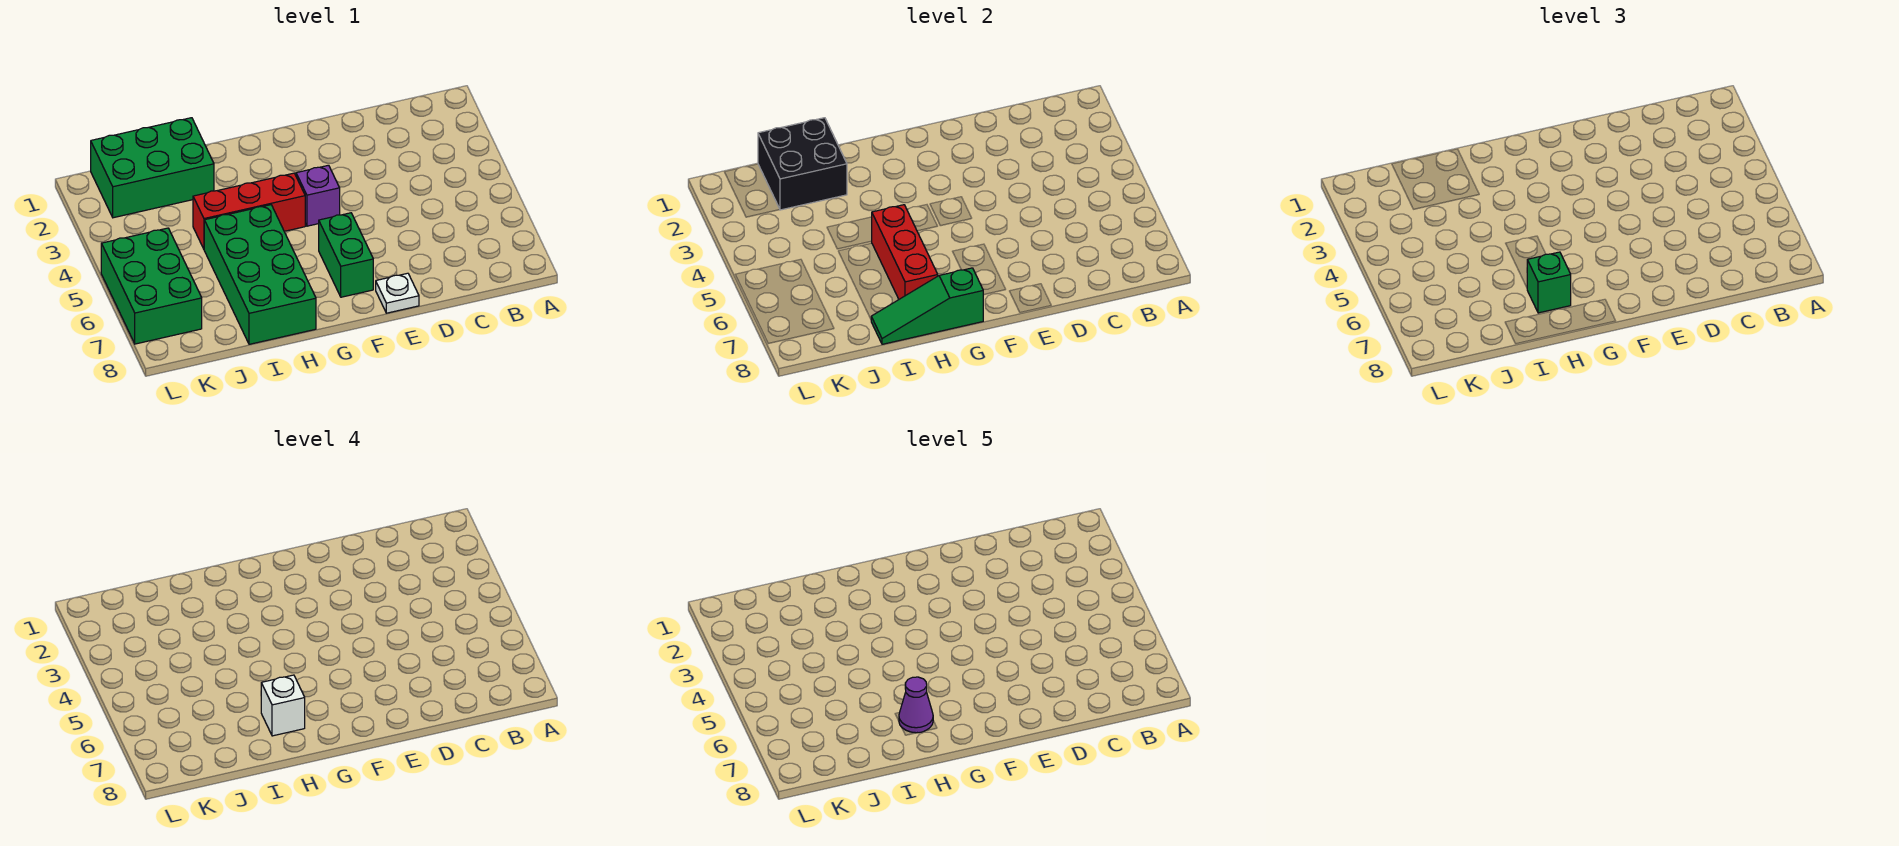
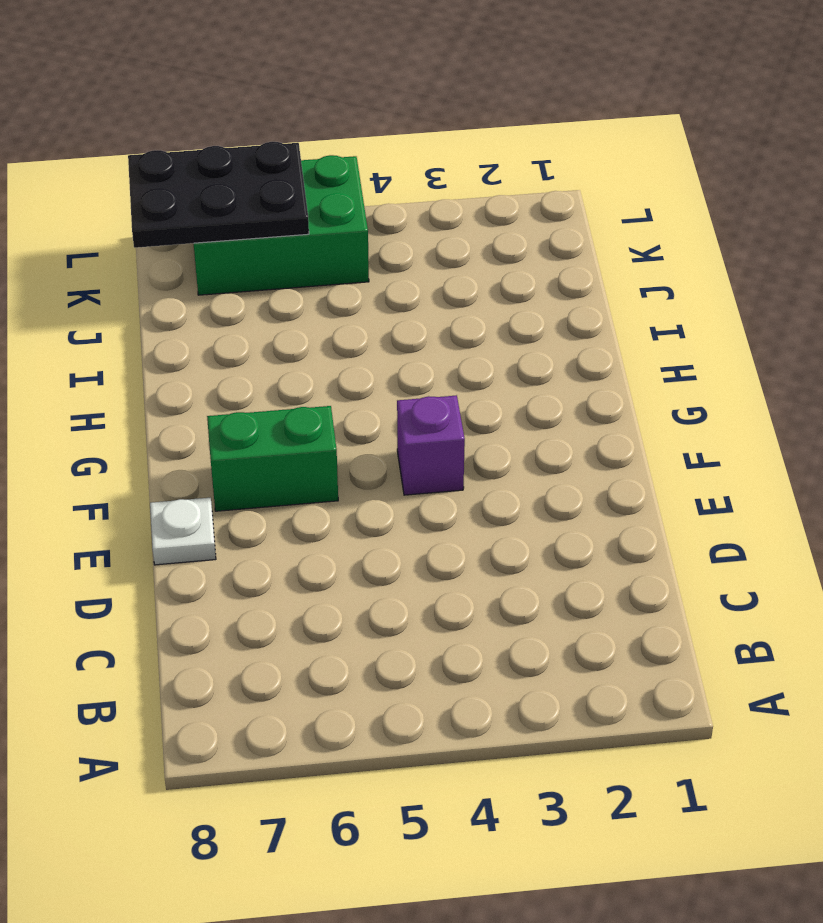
black 2x3 plate [128,142,309,248] -> none
none -> red 1x3 brick [193,173,305,249]
none -> green 2x4 brick [204,205,316,344]
none -> green 2x3 brick [91,118,214,218]

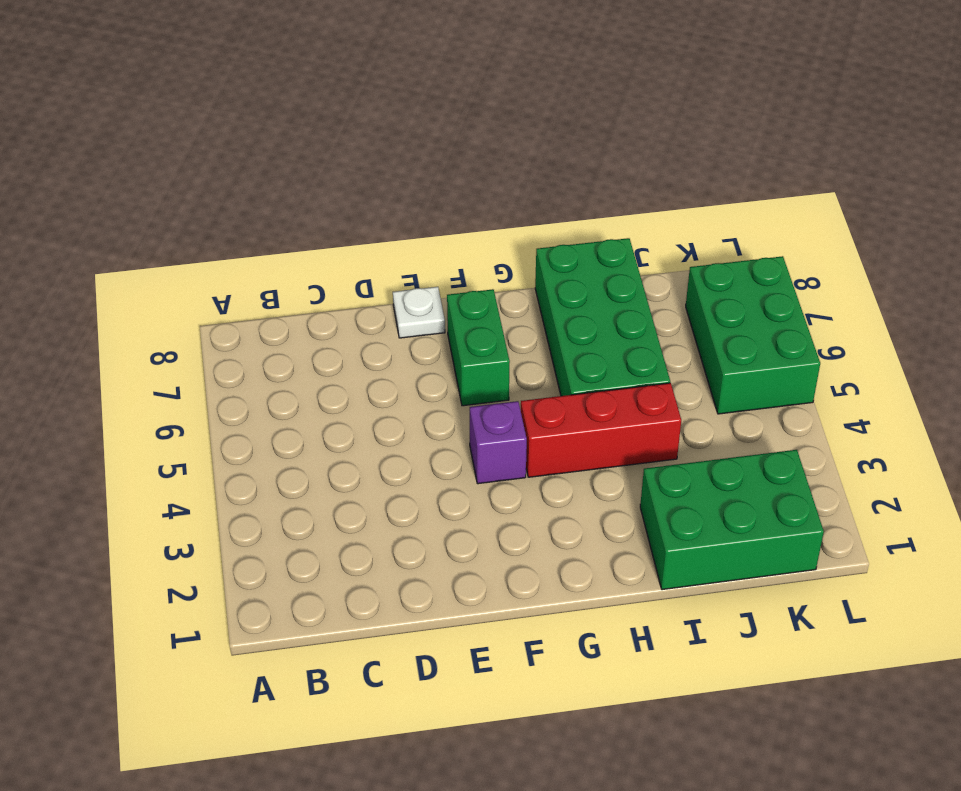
none -> green 1x3 slope [871,268,983,344]
none -> red 1x3 brick [872,205,938,299]
none -> black 2x2 brick [758,118,847,210]

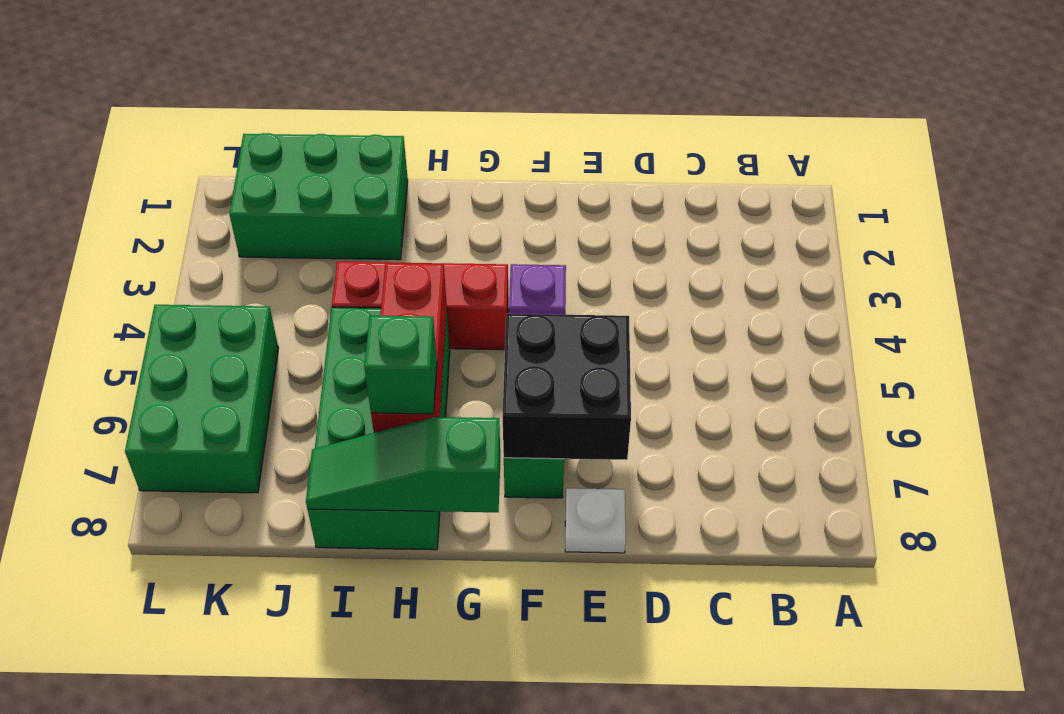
black 2x2 brick [503,314,631,460] -> black 2x2 brick moved to [758,118,847,210]
none -> white 1x1 brick [261,675,305,736]
none -> purple 1x1 cone [899,677,933,733]

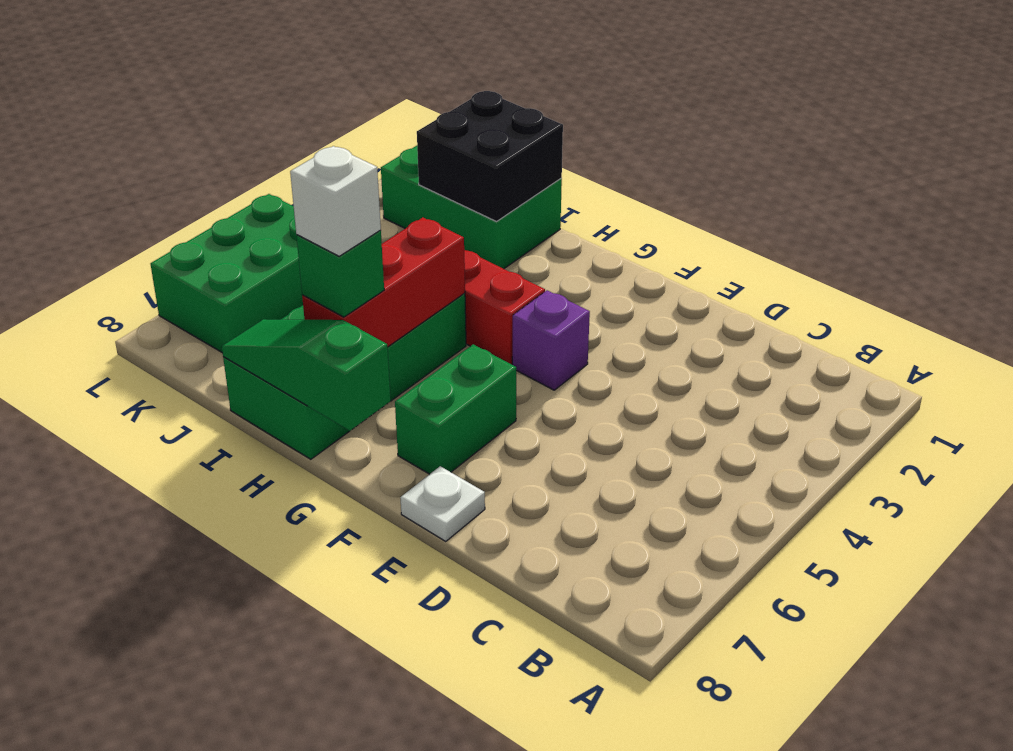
none -> purple 1x1 cone [899,677,933,733]

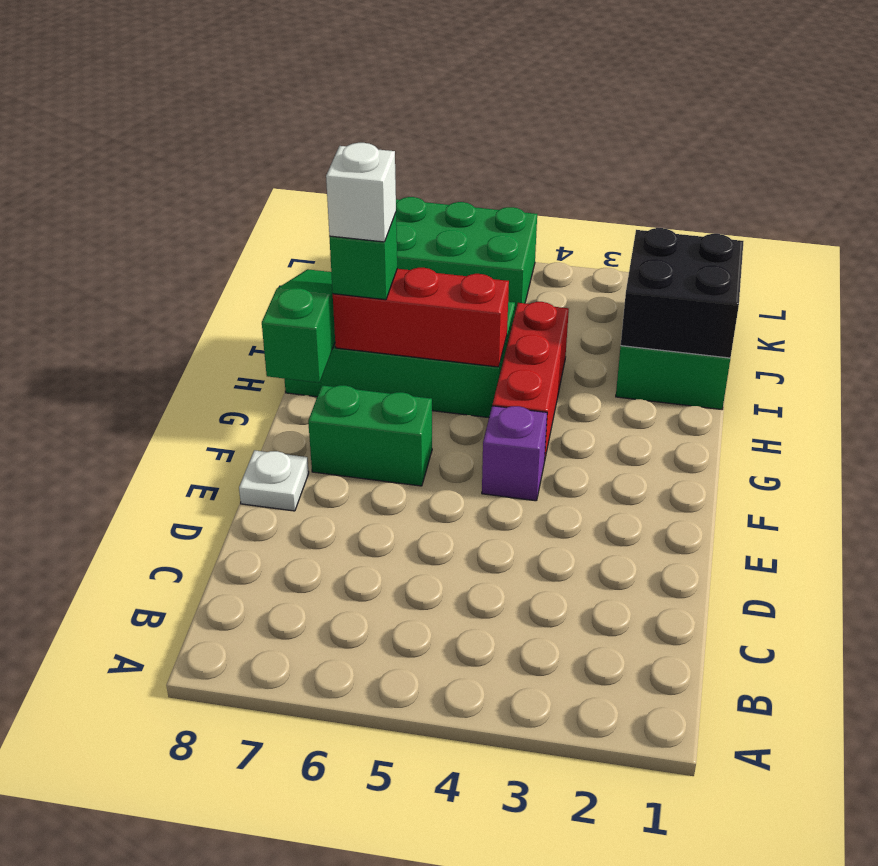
none -> purple 1x1 cone [899,677,933,733]

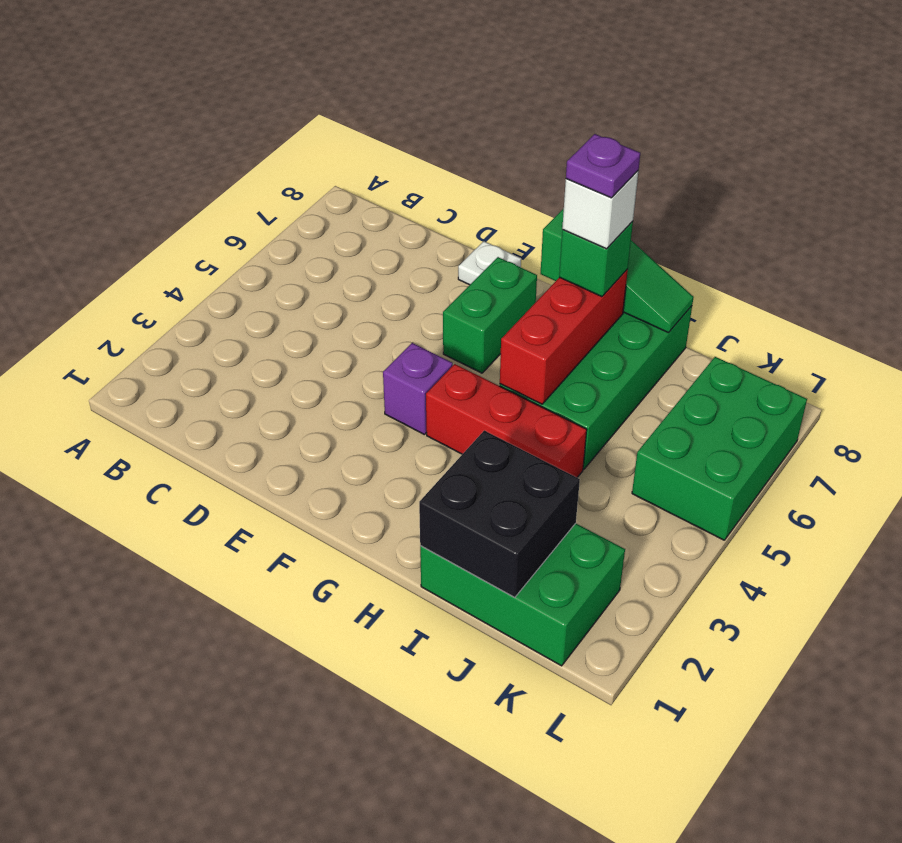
purple 1x1 plate [566,134,640,198] -> purple 1x1 cone [899,677,933,733]

